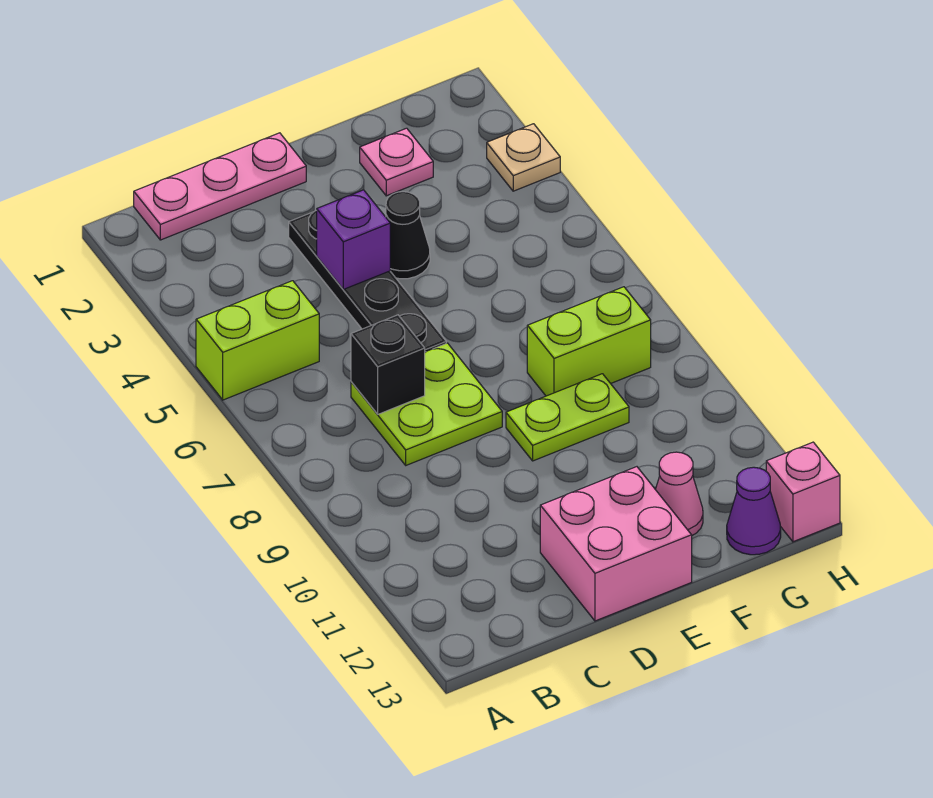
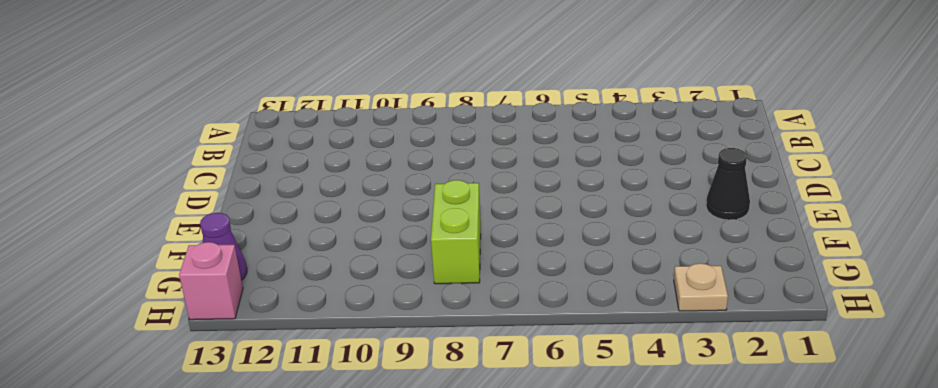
black 1x1 cone [706,148,750,220] -> black 1x1 cone moved to [386,192,430,279]
none -> lime 1x2 brick [196,281,319,400]
none -> pink 1x3 plate [134,133,306,240]
none -> lime 2x2 plate [351,343,502,465]

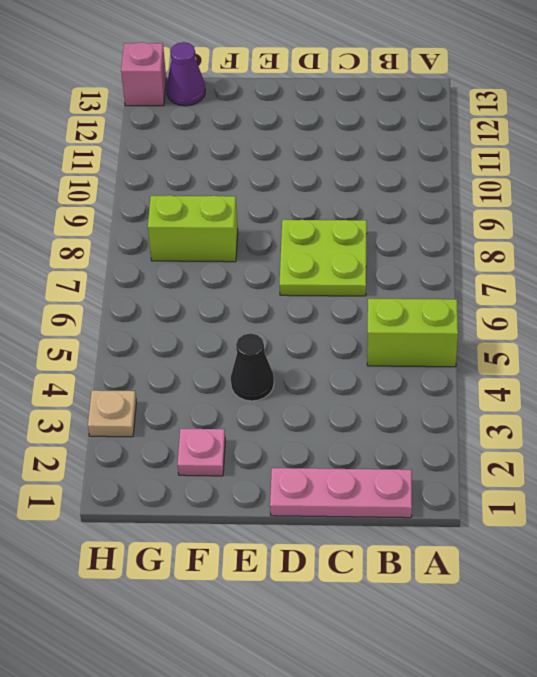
none -> black 1x4 plate [289,210,446,352]
none -> pink 2x2 brick [540,467,692,621]
none -> lime 1x2 plate [506,374,629,461]

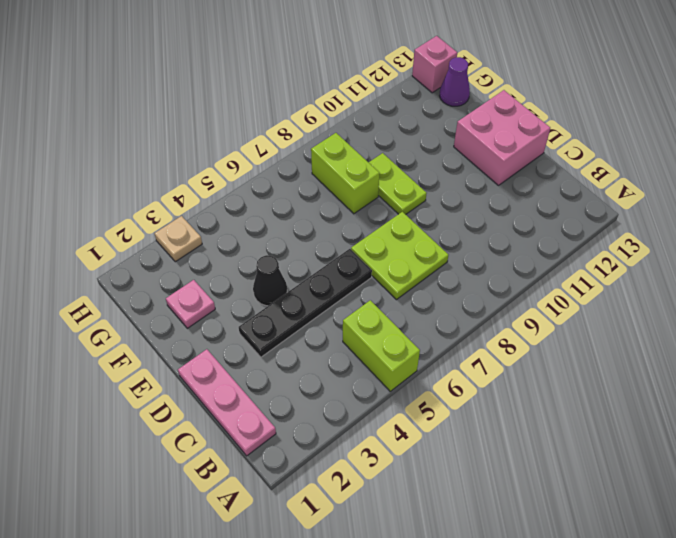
none -> pink 1x1 cone [656,452,703,535]
none -> black 1x1 brick [351,315,425,414]
none -> purple 1x1 brick [317,190,390,289]

